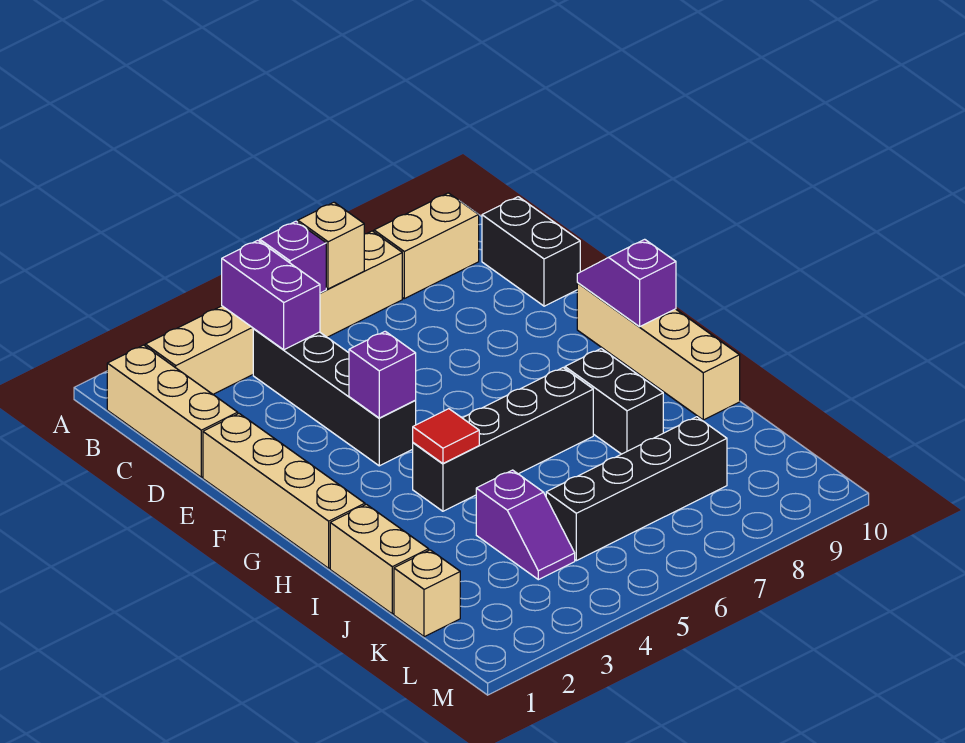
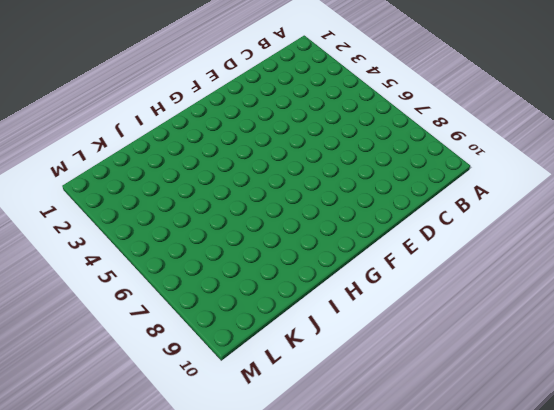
none -> tan 1x3 brick [107,345,238,477]
none -> tan 1x6 brick [145,231,402,394]
none -> tan 1x2 brick [374,193,479,299]

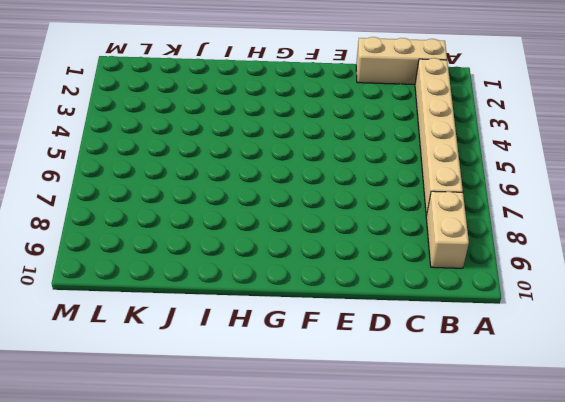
none -> black 1x4 brick [253,329,416,466]
none -> black 1x2 brick [482,197,580,306]
none -> tan 1x4 brick [203,414,365,568]

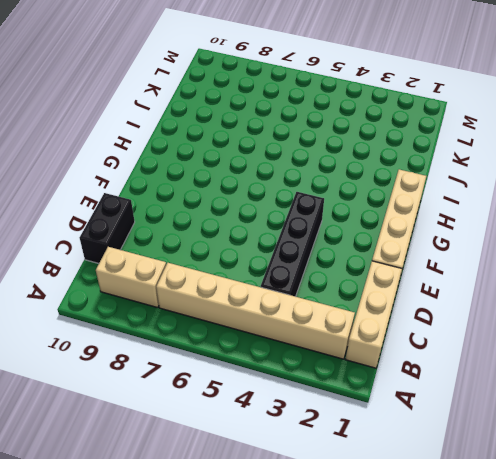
none -> tan 1x4 brick [577,283,740,420]
none -> black 1x4 brick [413,368,593,511]
none -> black 1x2 brick [565,349,663,454]

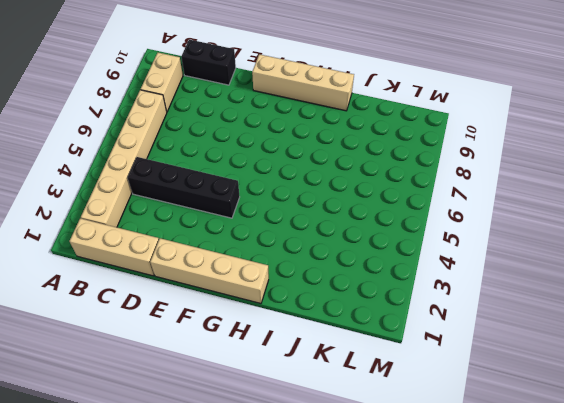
none -> black 1x4 brick [413,368,593,511]
none -> black 1x2 brick [565,349,663,454]
none -> tan 1x2 brick [330,504,429,614]

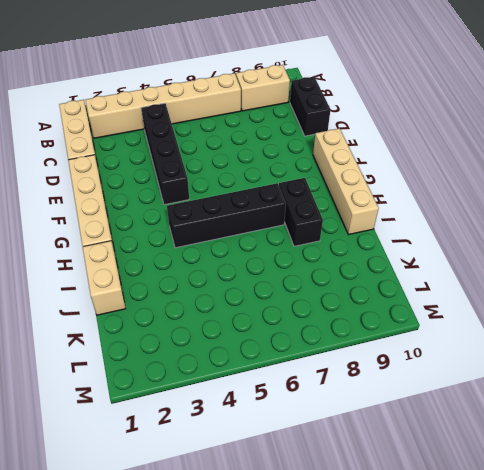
none -> purple 1x2 slope [476,470,575,580]
none -> tan 1x1 brick [394,550,460,637]
none -> black 1x4 brick [546,417,727,561]

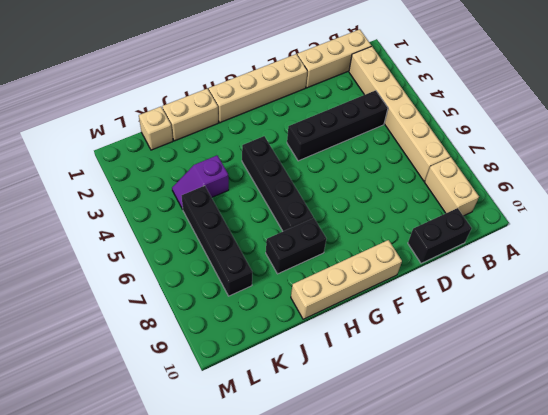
none -> purple 1x2 brick [222,240,320,350]
none -> purple 1x1 brick [260,221,326,293]
none -> tan 1x1 brick [298,202,364,289]

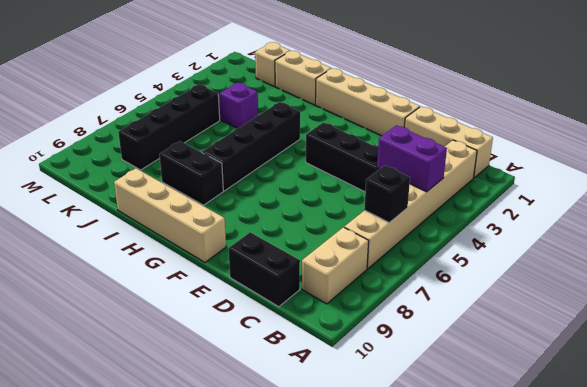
black 1x1 brick [364,165,410,223] -> tan 1x1 brick [298,202,364,289]
none -> purple 1x1 brick [260,221,326,293]
none -> purple 1x1 brick [349,331,416,418]
none -> purple 1x2 slope [577,239,676,327]

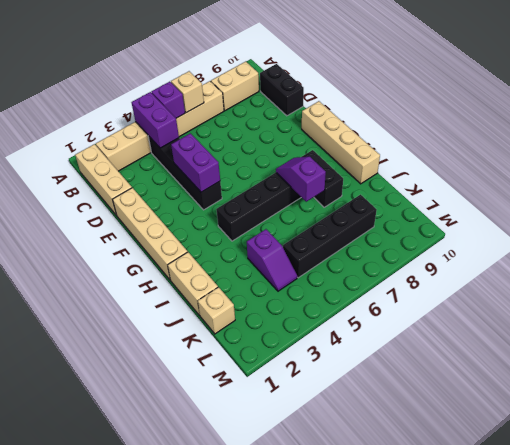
purple 1x2 brick [171,133,220,192] -> purple 1x1 brick [349,331,416,418]
purple 1x2 slope [276,157,326,202] -> purple 1x2 slope moved to [577,239,676,327]
none -> red 1x1 tile [413,409,479,463]

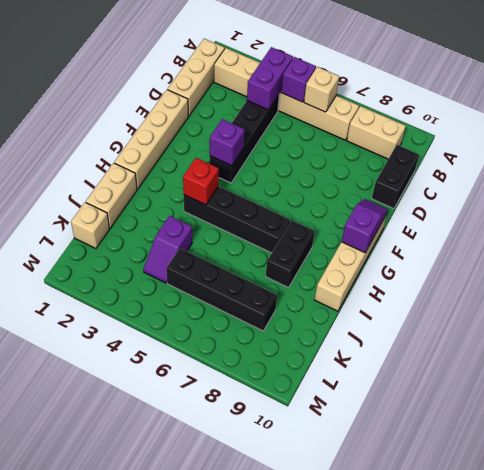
red 1x1 brick [183,158,219,205] -> red 1x1 tile [413,409,479,463]

